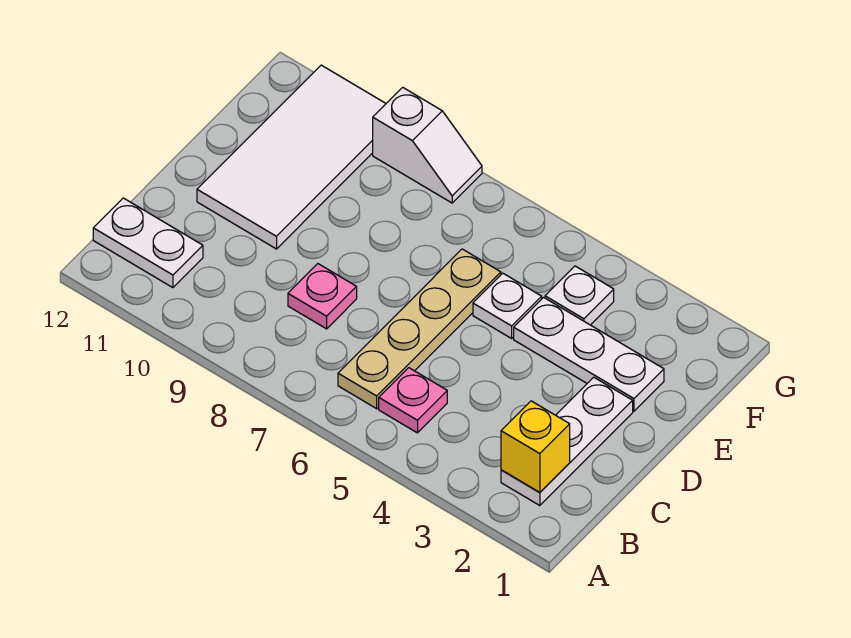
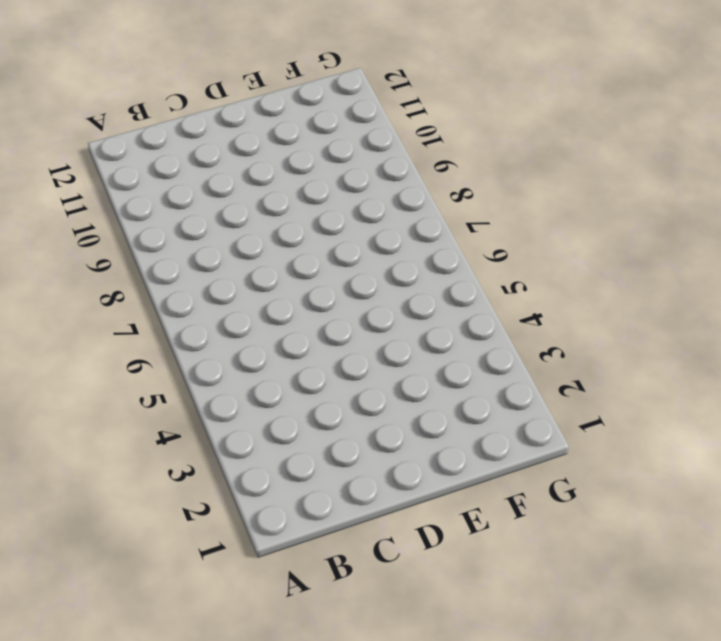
none -> white 1x3 plate [501,377,633,506]
none -> pink 1x1 plate [379,368,447,433]

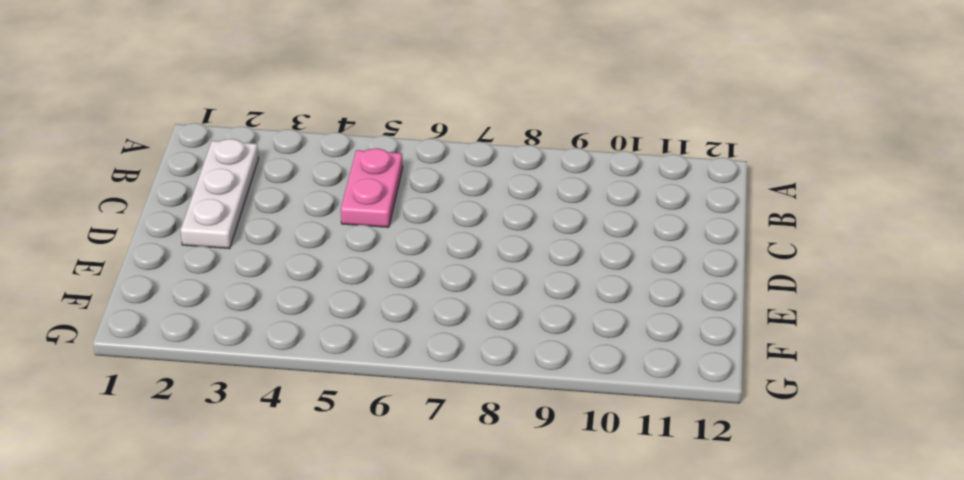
pink 1x2 plate [341,148,403,227] -> pink 1x1 plate [379,368,447,433]
none -> tan 1x4 plate [338,249,501,409]
none -> white 1x2 plate [93,198,203,288]

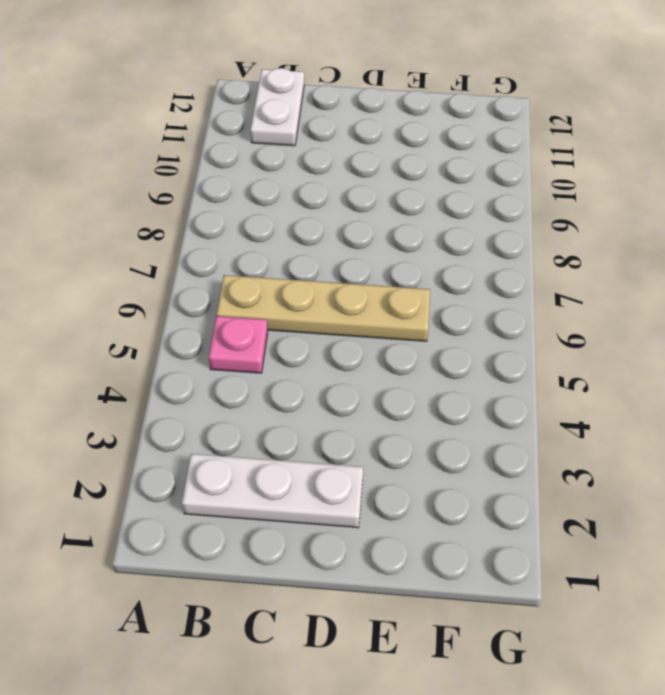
none -> pink 1x1 plate [288,264,357,329]
none -> white 2x4 tile [197,65,386,249]

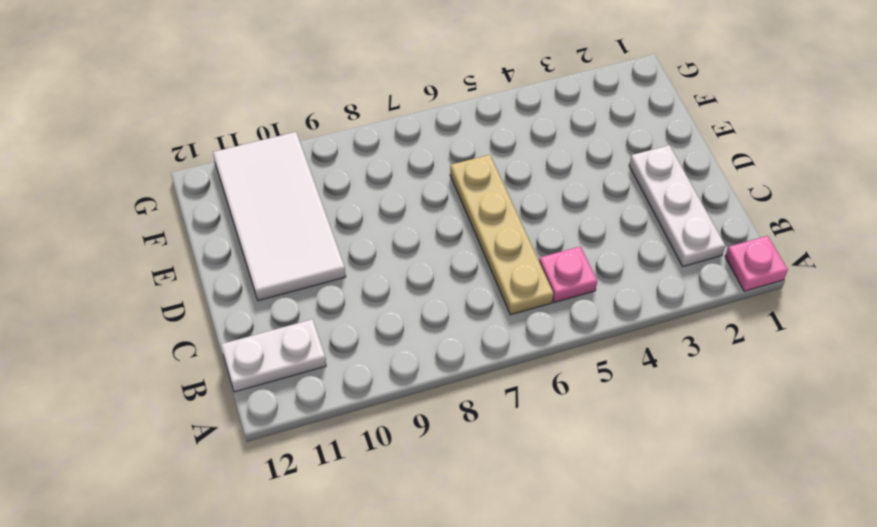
pink 1x1 plate [725,236,788,291] -> pink 1x1 plate moved to [288,264,357,329]
none -> white 1x3 plate [514,297,664,411]
none -> white 1x1 plate [473,273,542,338]

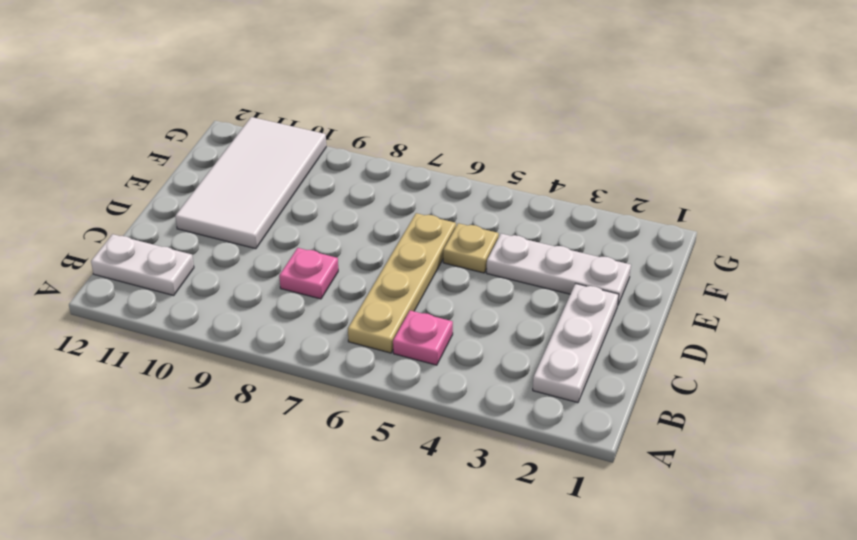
tan 1x1 plate [443,223,499,273] -> white 1x1 plate [473,273,542,338]
none -> white 1x1 plate [545,266,614,325]
none -> white 1x2 slope [373,87,482,203]

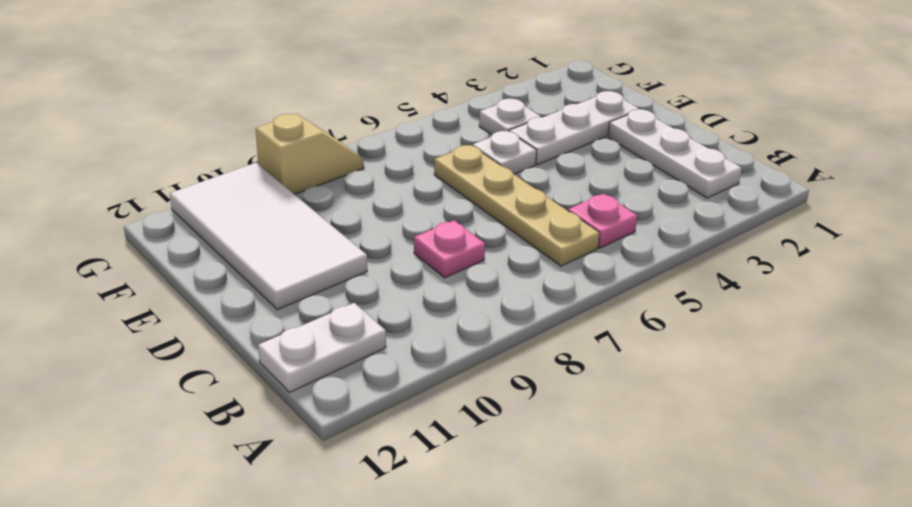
tan 1x2 slope [256,114,364,194] -> white 1x2 slope [373,87,482,203]
none -> yellow 1x1 brick [501,401,570,493]

